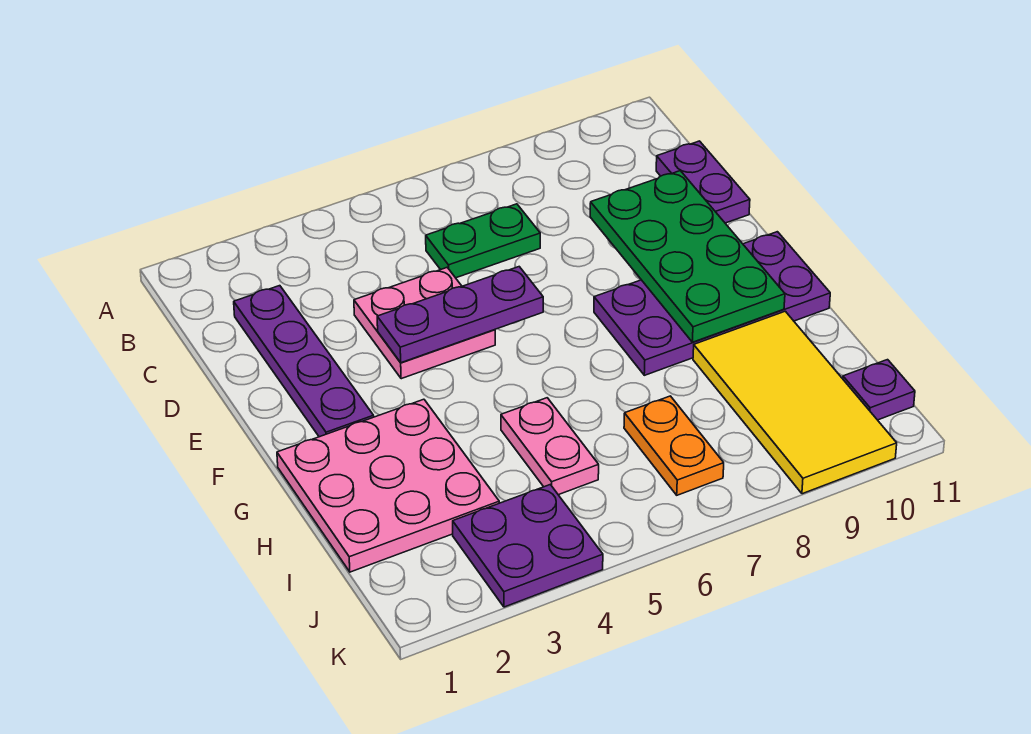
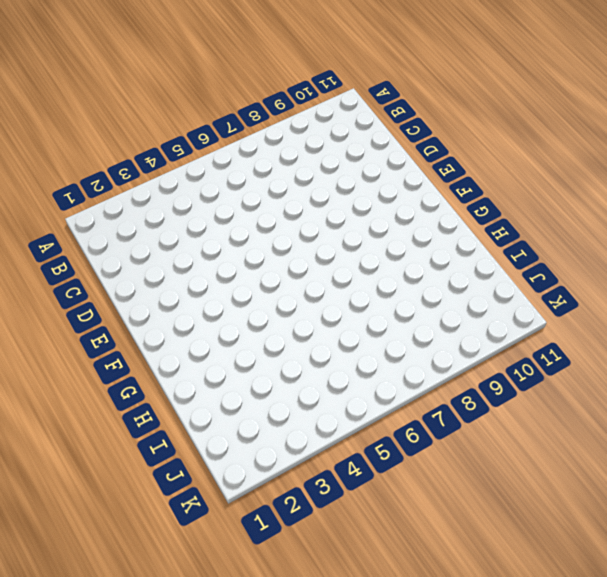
none -> purple 1x4 plate [234,286,374,437]
none -> green 1x2 plate [426,204,540,278]
none -> purple 1x2 plate [656,141,750,223]

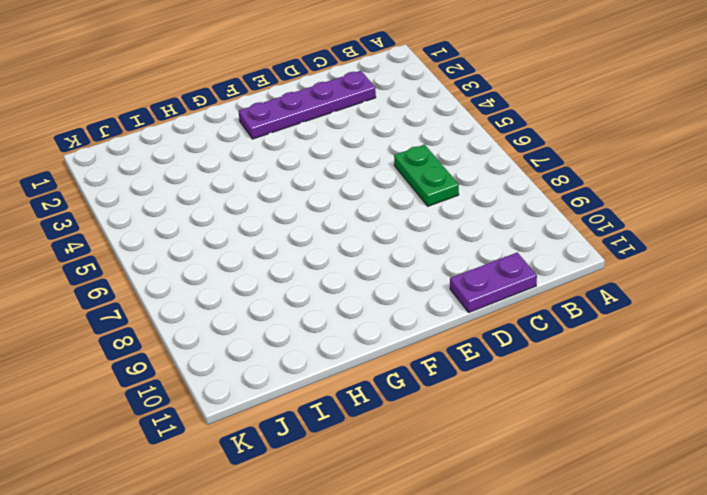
none -> pink 2x2 plate [354,268,495,379]
none -> purple 2x4 plate [594,232,830,375]
none -> pink 3x3 plate [277,399,499,572]

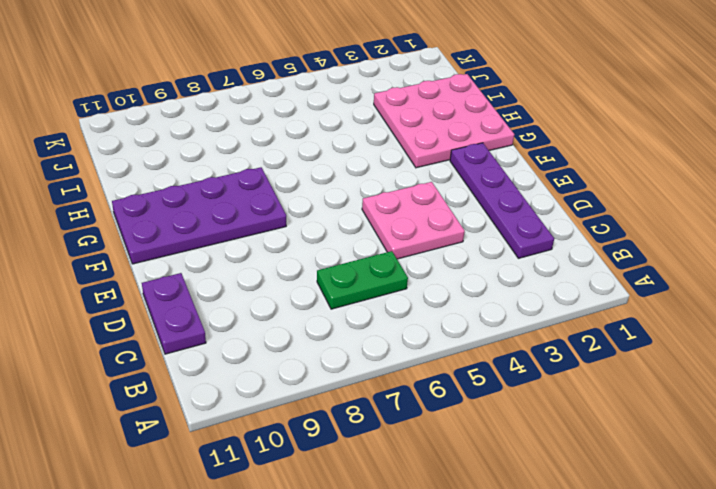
none -> pink 1x2 plate [501,398,599,495]
none -> yellow 2x4 tile [693,311,897,494]
none -> orange 1x2 plate [624,396,724,495]

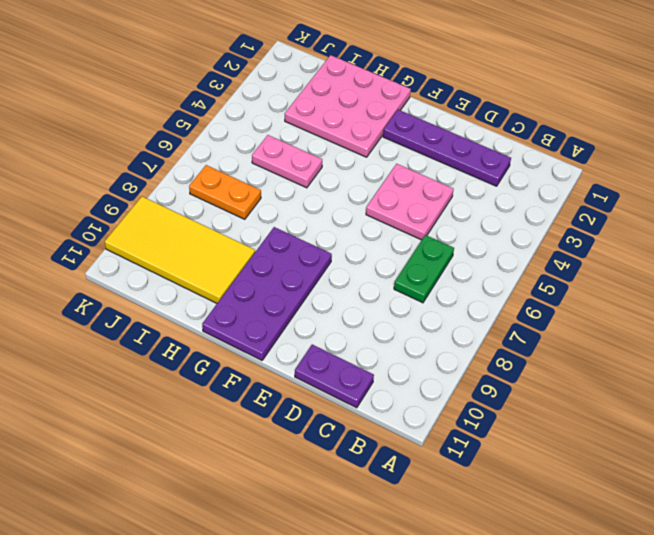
none -> purple 2x2 plate [453,485,603,607]
none -> purple 1x1 plate [843,360,915,420]
none -> green 2x4 plate [590,171,785,342]

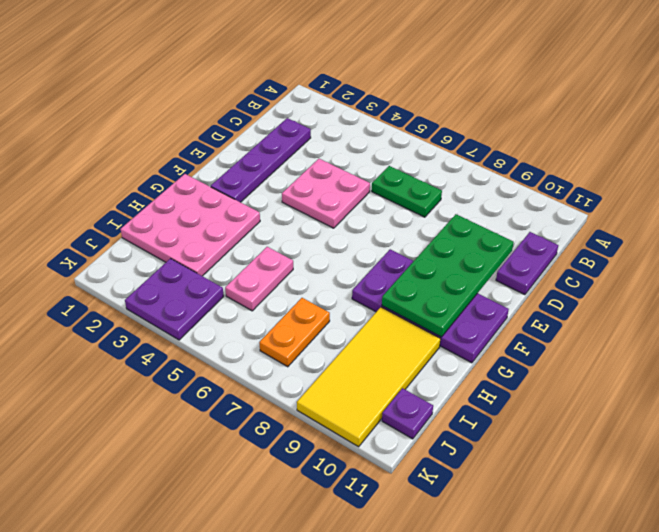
none -> purple 1x3 plate [377,267,543,363]

